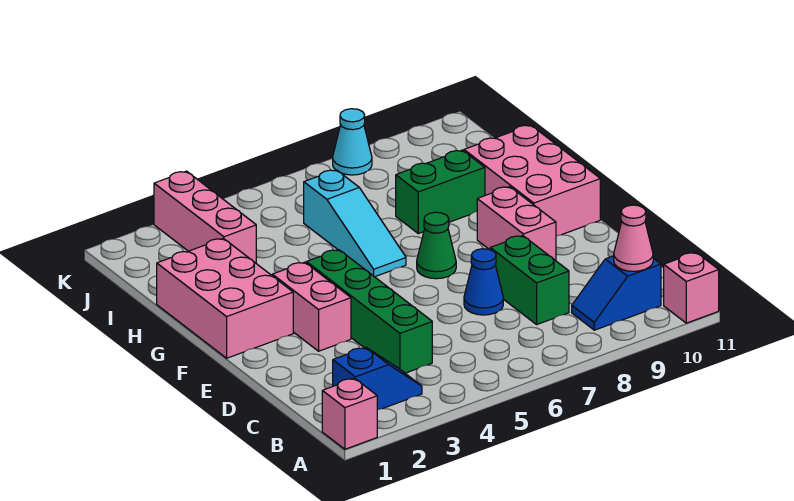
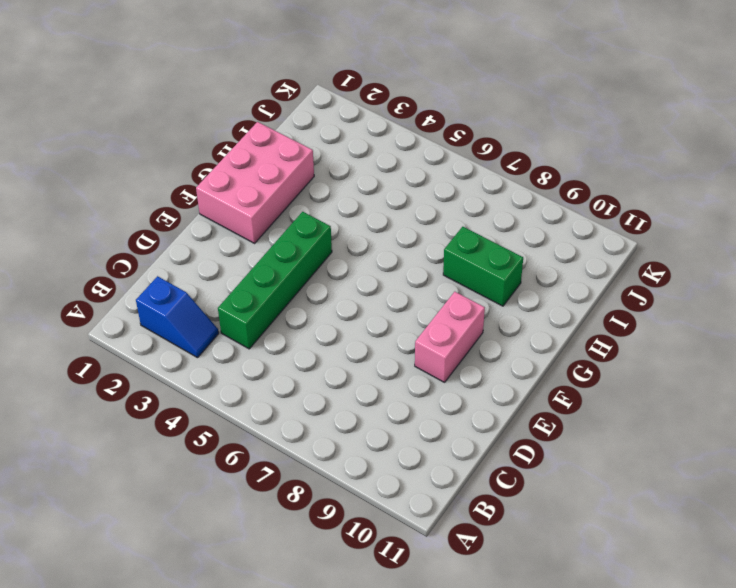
none -> pink 1x1 brick [322,379,377,449]
none -> pink 1x1 brick [664,252,719,323]
none -> blue 1x2 slope [572,256,661,330]

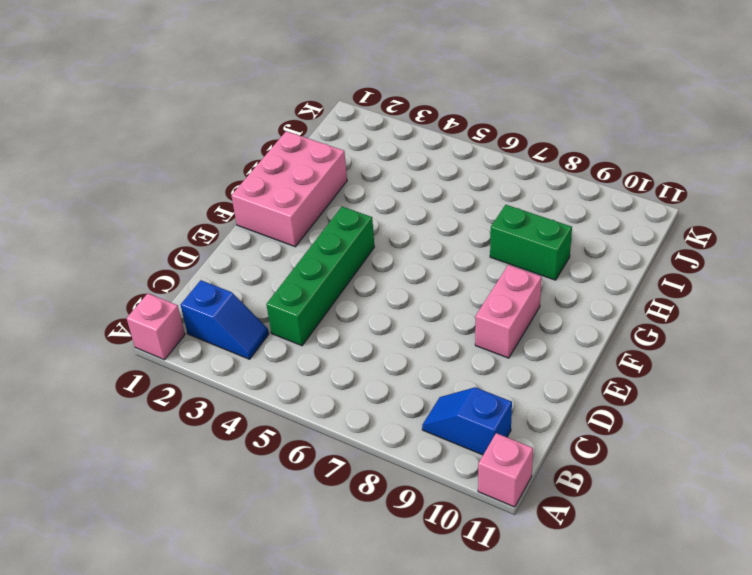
none -> green 1x2 brick [490,236,569,324]
none -> blue 1x1 cone [464,249,503,315]
none -> pink 1x2 brick [272,262,351,351]

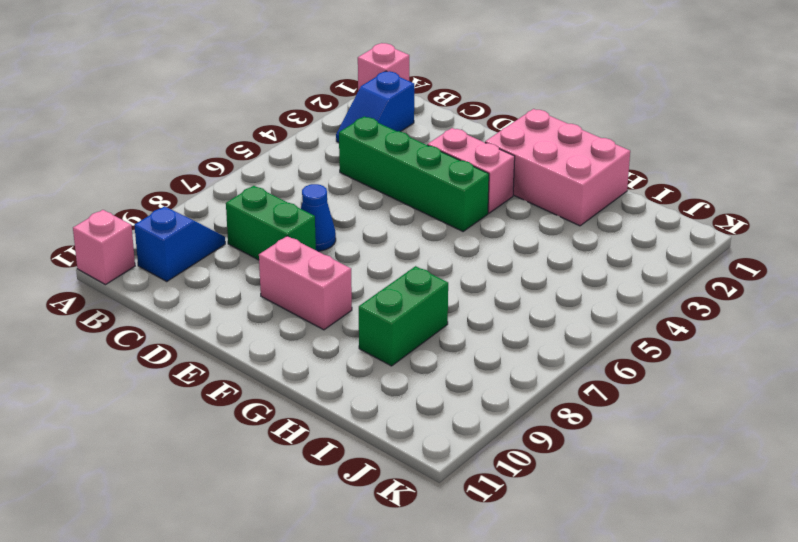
none -> green 1x1 cone [417,212,456,279]
none -> pink 2x3 brick [464,125,600,236]
none -> cyan 1x3 slope [304,170,406,277]

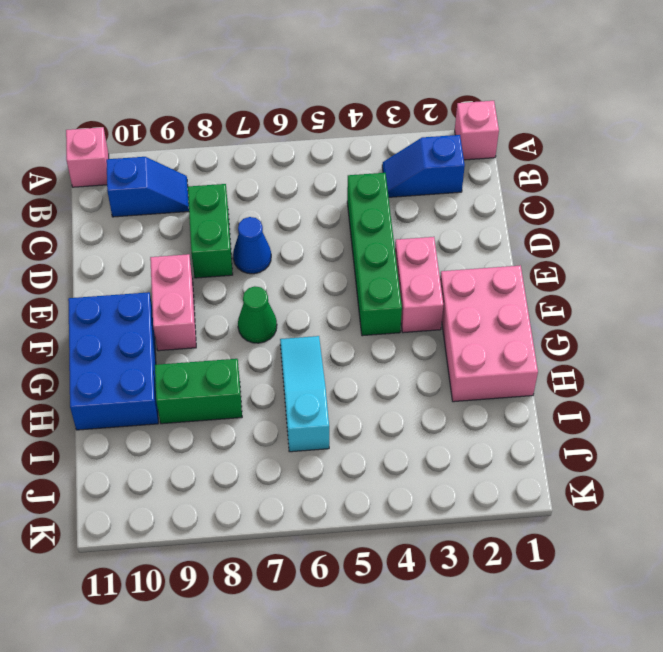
blue 2x3 brick [68,292,158,430] -> pink 2x3 brick [464,125,600,236]
none -> pink 1x3 brick [154,171,256,263]
none -> cyan 1x1 cone [333,109,372,175]
none -> pink 1x1 cone [614,205,653,271]

